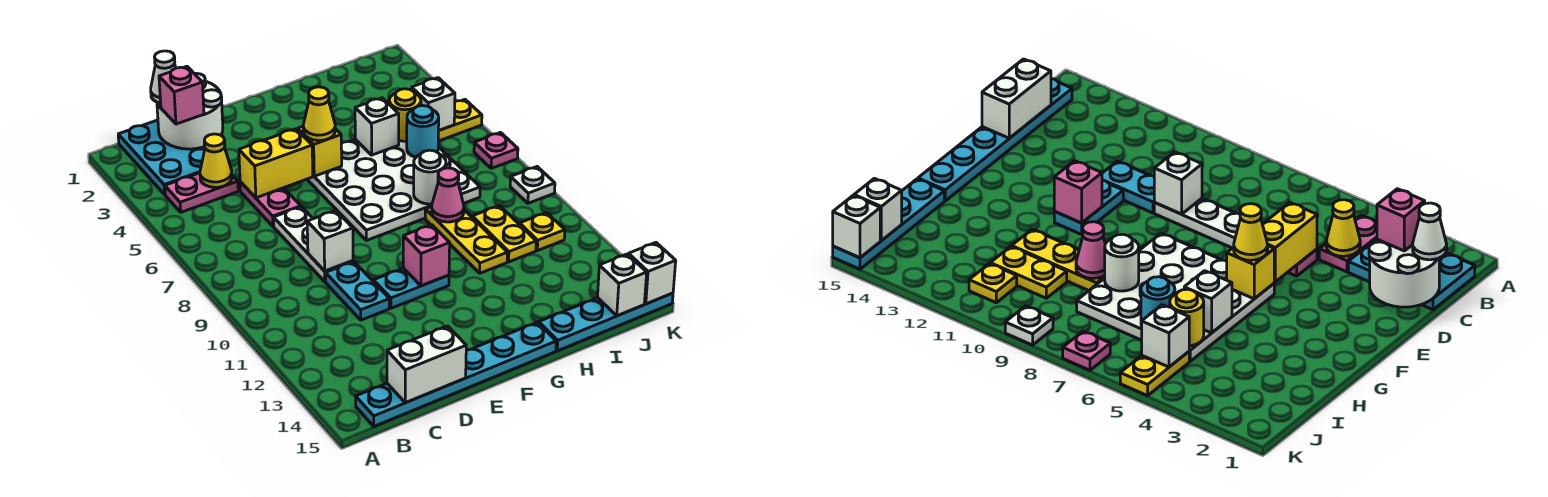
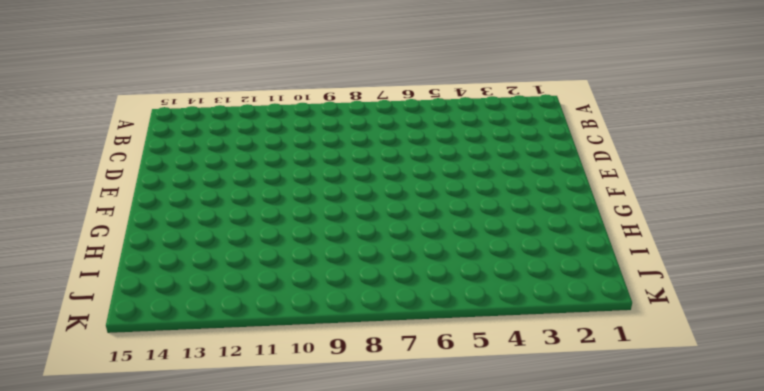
none -> cyan 2x3 plate [118,120,205,195]
none -> pink 1x2 plate [165,173,238,212]
none -> cyan 1x6 plate [356,322,556,426]
none -> pink 1x2 plate [240,182,301,226]

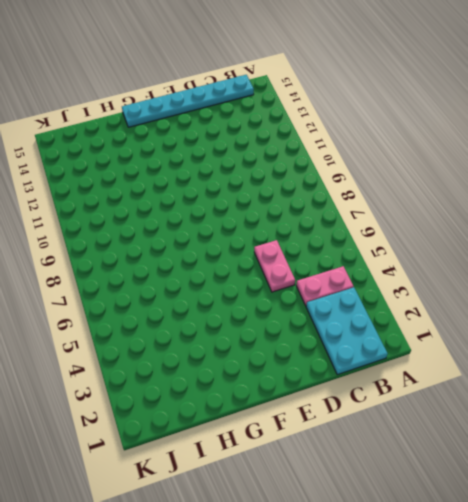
none -> white 1x3 plate [274,207,353,282]
none -> cyan 1x2 plate [326,262,389,320]
none -> cyan 1x2 plate [373,268,449,308]
none -> white 4x4 plate [307,139,480,240]

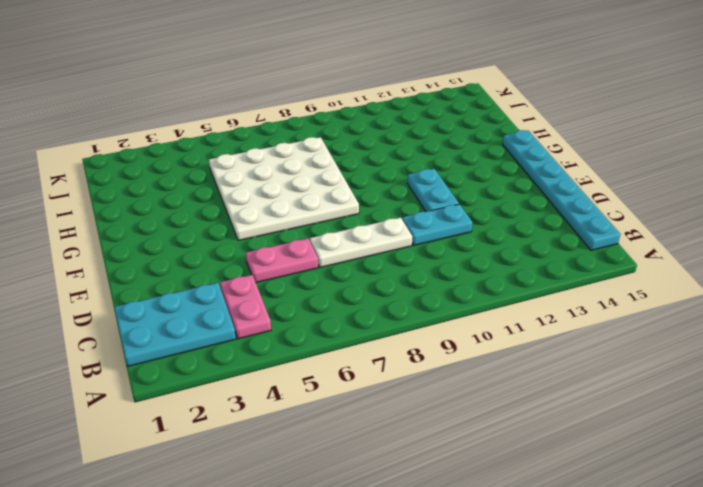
none -> yellow 1x3 plate [425,207,508,273]
none -> cyan 1x4 plate [539,293,673,351]
none -> yellow 1x2 plate [472,206,536,262]
none -> yellow 1x2 plate [438,100,482,141]

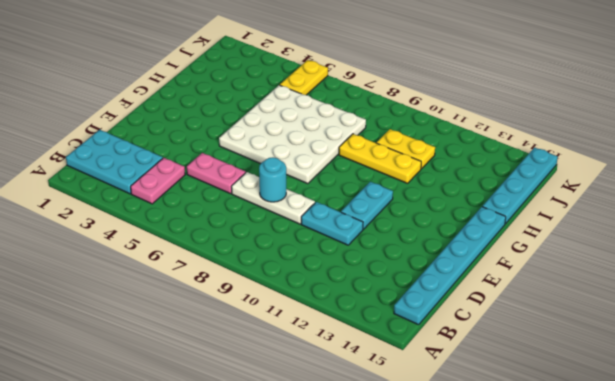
cyan 1x1 round brick [259,157,286,202] -> cyan 1x1 round brick moved to [407,106,439,157]
none -> yellow 1x1 plate [519,213,565,251]
none -> pink 1x1 plate [474,133,518,168]
none -> white 1x1 plate [510,167,555,203]
none -> white 2x2 round brick [157,73,223,149]

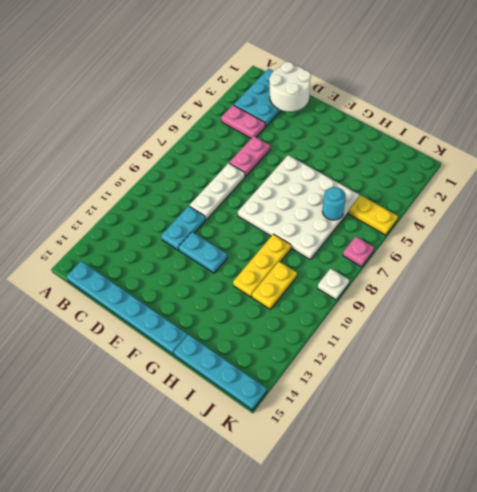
none -> yellow 1x1 plate [519,213,565,251]
none -> yellow 1x1 cone [200,134,232,187]
none -> white 1x2 brick [387,326,466,403]
none -> yellow 1x2 brick [239,129,313,198]

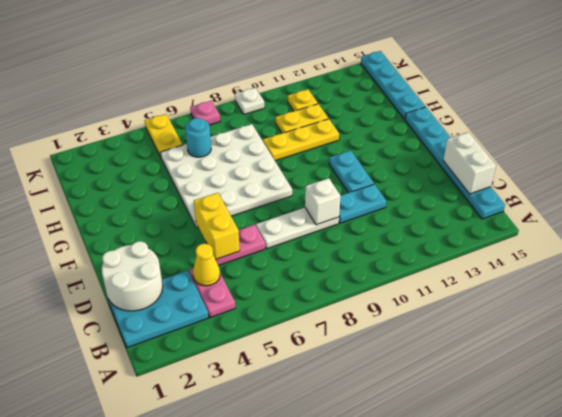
none -> yellow 1x1 brick [298,126,342,176]
none -> pink 1x1 brick [403,225,450,286]
none -> white 1x1 brick [355,98,399,155]
none -> white 1x1 round brick [414,150,446,204]

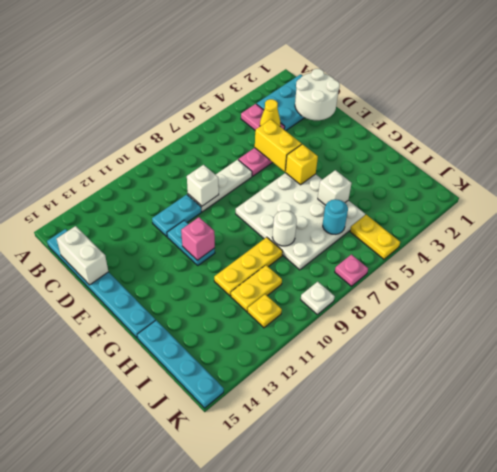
none -> pink 1x1 cone [432,168,464,222]
none -> yellow 1x1 round brick [389,89,421,141]
none -> white 1x1 brick [412,78,455,131]
none -> white 1x1 brick [598,254,647,316]

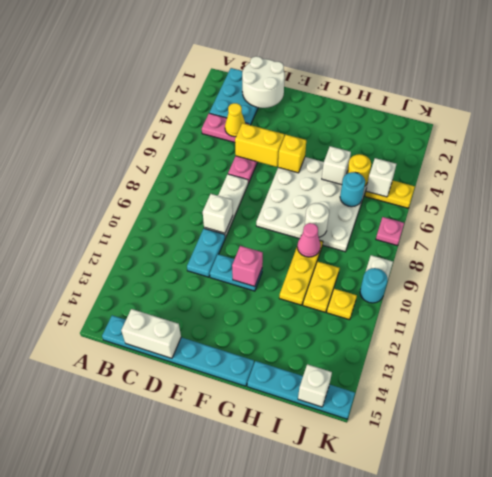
cyan 1x1 round brick [360,268,388,303] -> none
none -> white 1x1 brick [628,243,676,304]
none -> white 1x1 cone [151,51,176,103]
none -> pink 1x1 brick [159,66,204,124]
none -> yellow 1x1 cone [303,87,335,141]

